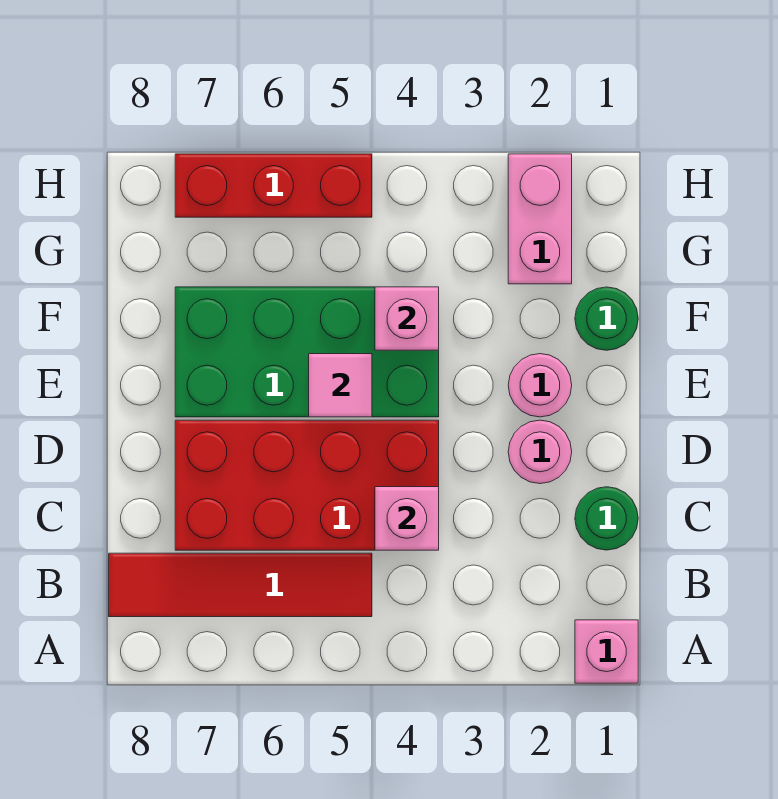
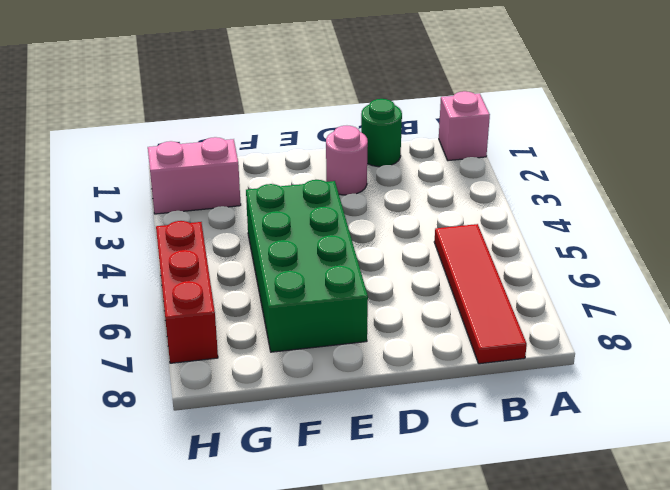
none -> red 2x4 brick [175,420,439,550]
none -> pink 1x1 round brick [508,354,572,417]
none -> green 1x1 round brick [575,287,638,350]

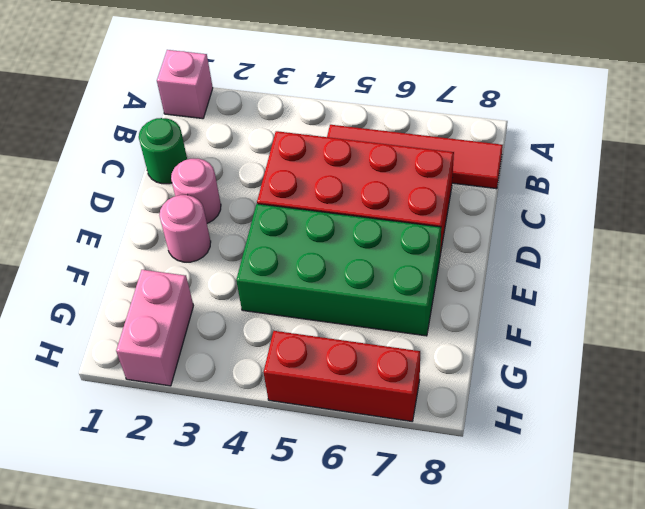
none -> green 1x1 round brick [575,287,638,350]
none -> pink 1x1 brick [375,487,439,550]
none -> pink 1x1 tile [309,354,372,417]

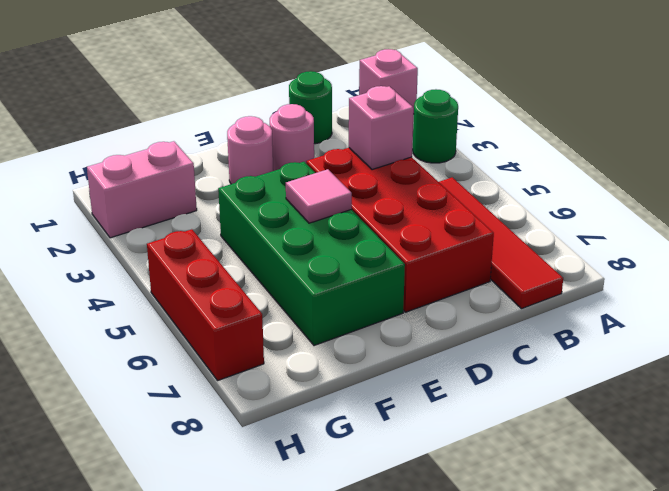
green 1x1 round brick [413,89,458,163] -> green 1x1 round brick moved to [575,287,638,350]
none -> pink 1x1 brick [375,287,439,350]

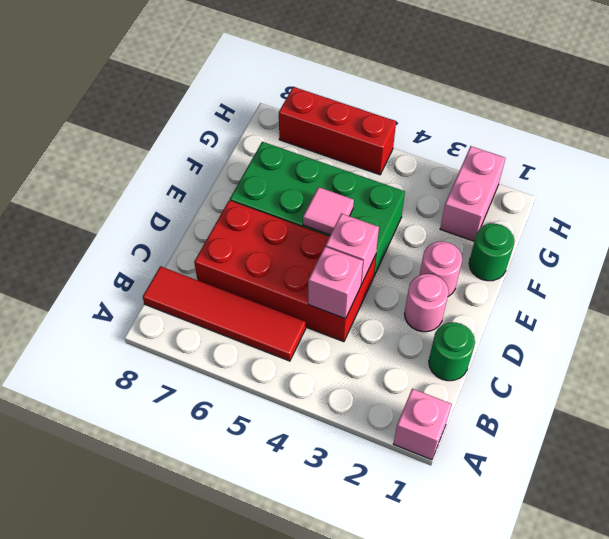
pink 1x1 brick [326,214,379,285] -> pink 1x1 brick moved to [375,287,439,350]

